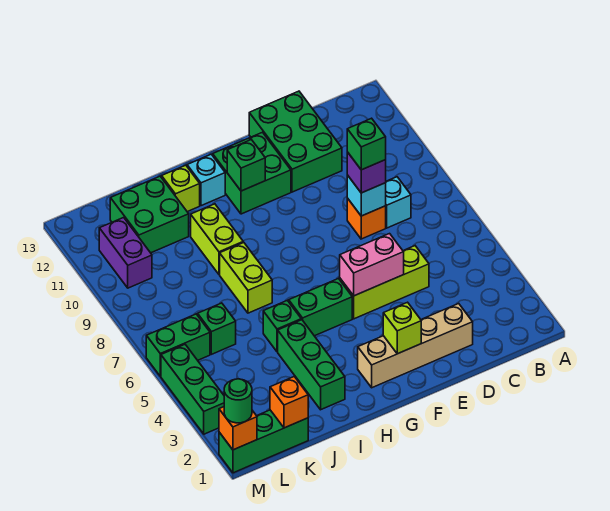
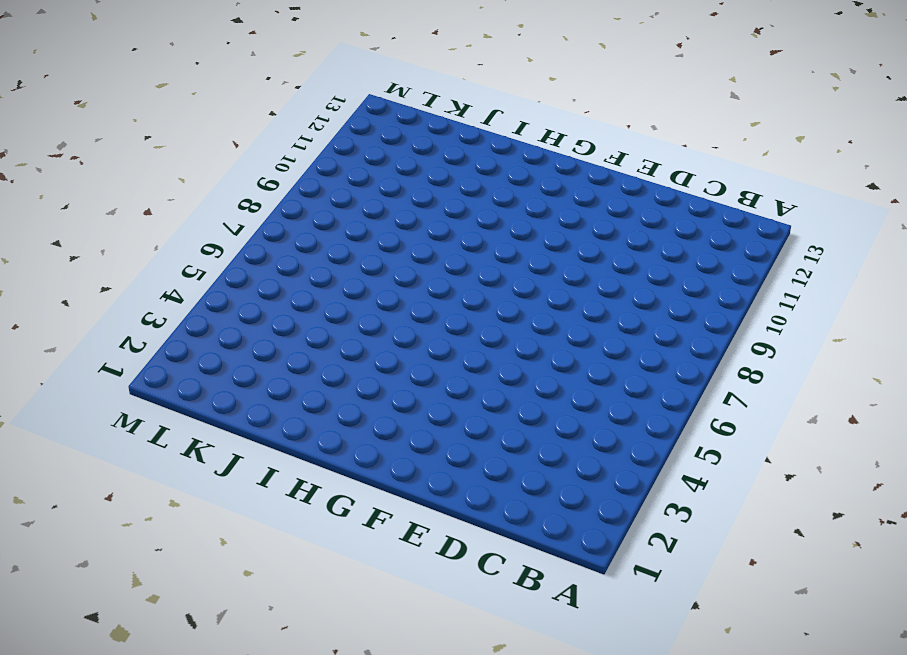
none -> cyan 1x1 brick [386,177,411,228]
none -> tan 1x4 brick [358,304,473,388]
none -> lime 1x3 brick [340,246,429,319]

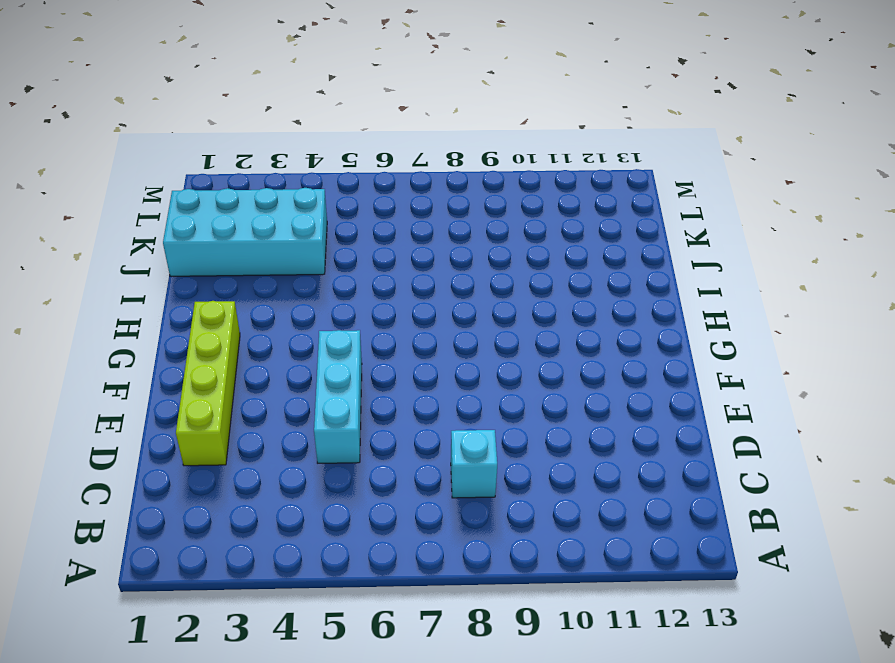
lime 1x4 brick [176,301,240,466] -> tan 1x4 brick [358,304,473,388]
cyan 1x3 brick [314,330,362,463] -> lime 1x3 brick [340,246,429,319]
cyan 2x4 brick [163,188,327,276] -> green 1x3 brick [219,410,308,473]
none -> orange 1x1 brick [347,198,386,239]
none -> green 2x3 brick [249,91,342,192]
none -> green 2x2 brick [213,132,291,214]

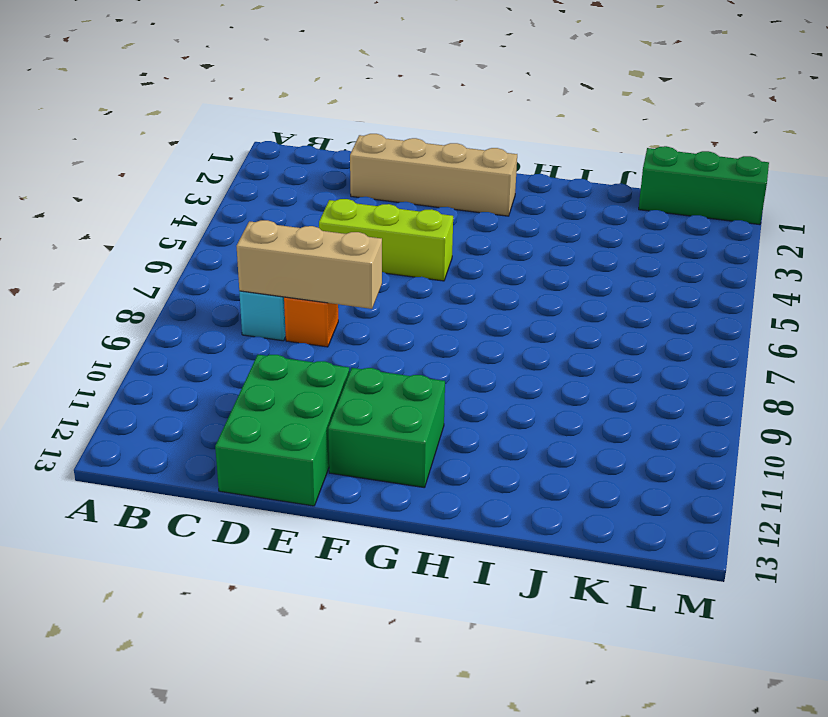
tan 1x3 brick [237,220,382,309] -> cyan 1x1 brick [347,175,386,216]
none -> green 1x2 brick [289,279,352,336]
none -> cyan 1x1 brick [187,154,225,206]
none -> green 1x3 brick [278,320,345,410]

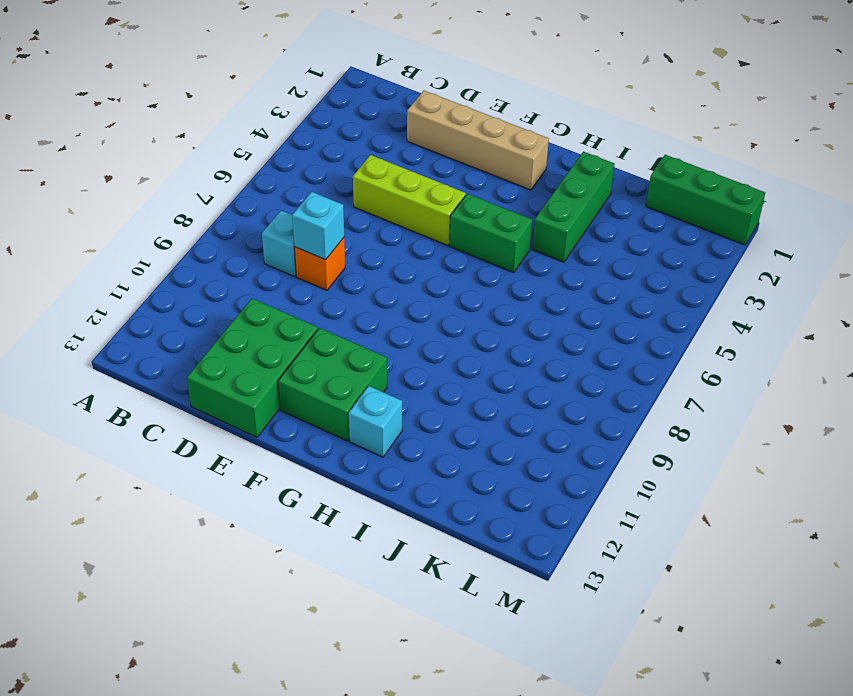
none -> green 1x1 brick [263,300,301,352]
none -> lime 1x2 brick [220,242,272,313]
none -> lime 1x2 brick [191,204,243,275]

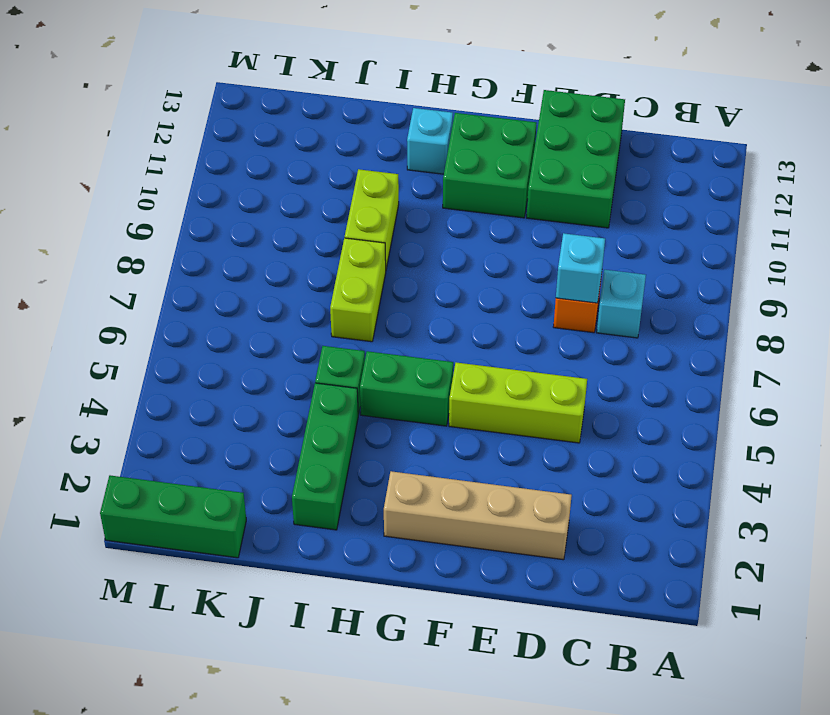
none -> lime 1x1 brick [162,165,200,212]
none -> green 2x2 brick [110,176,189,253]
none -> green 1x1 brick [198,303,236,354]

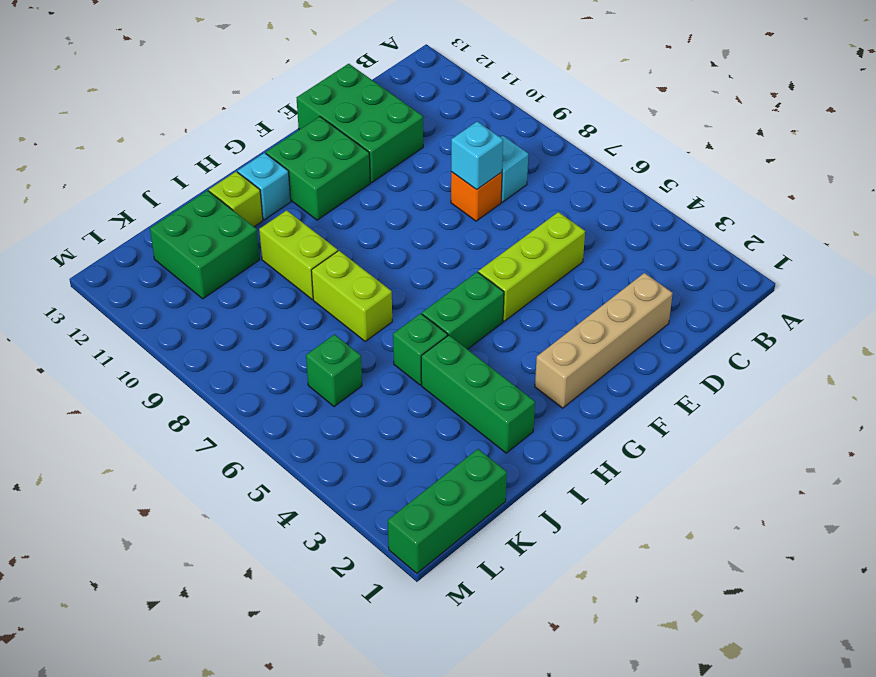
none -> green 1x2 brick [146,314,210,376]
none -> purple 1x2 brick [99,217,152,288]
none -> green 1x3 brick [161,345,224,434]

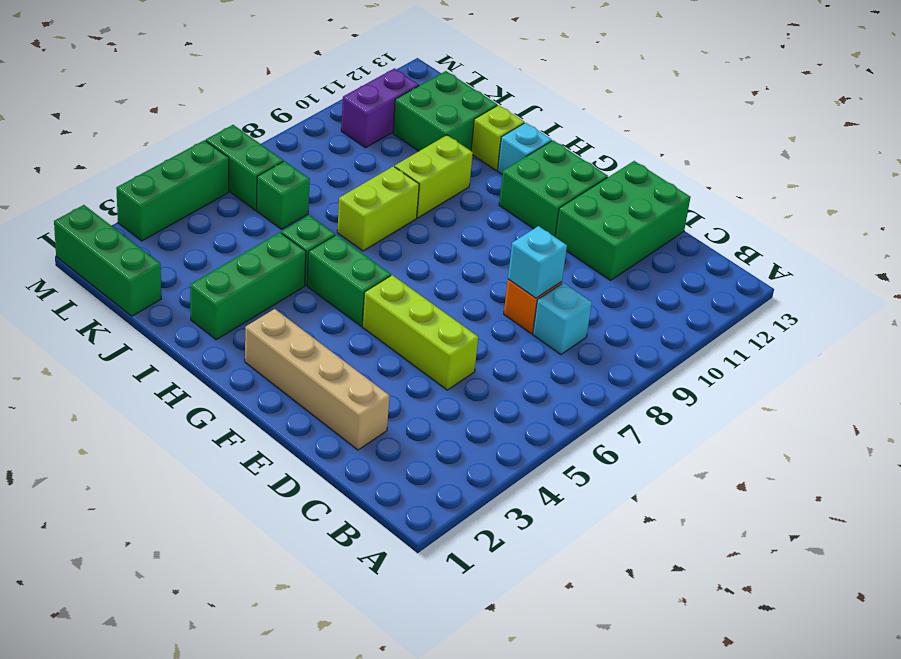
none -> pink 1x2 brick [340,234,404,296]
none -> lime 1x1 brick [383,302,421,354]
none -> green 1x1 brick [227,140,265,191]

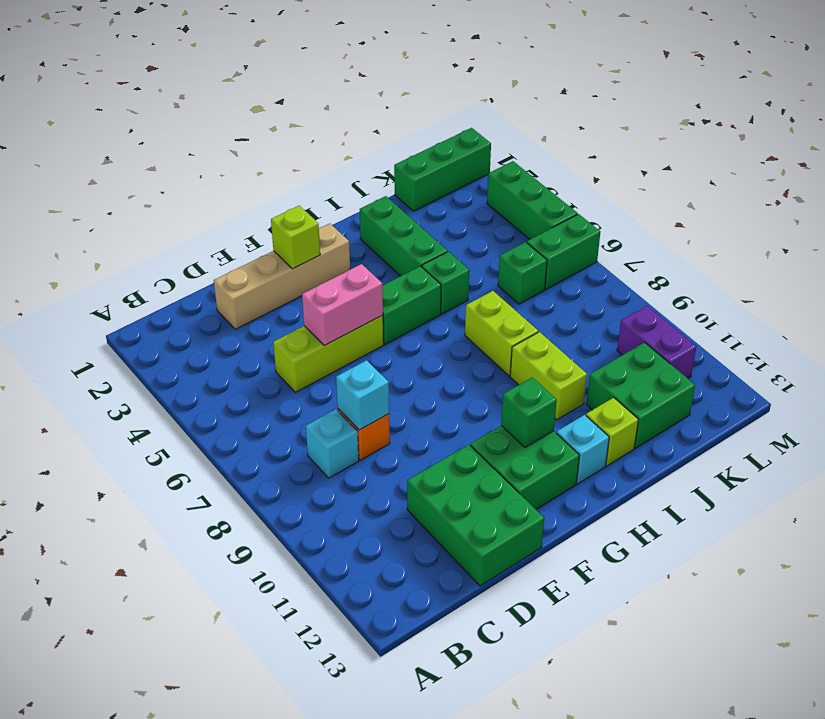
none -> orange 1x1 brick [270,377,308,428]
none -> orange 1x1 brick [219,407,257,450]
none -> purple 1x1 brick [347,152,386,193]

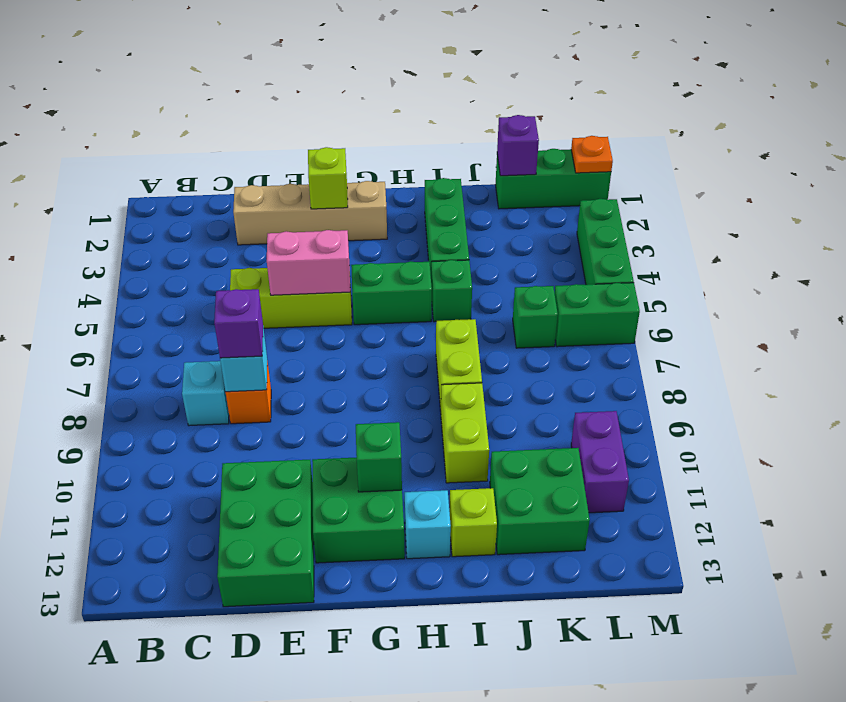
purple 1x1 brick [497,115,539,176] -> orange 1x1 brick [270,377,308,428]
orange 1x1 plate [571,136,613,173] -> orange 1x1 brick [219,407,257,450]
none -> green 1x1 round brick [224,379,252,423]
none -> green 1x1 brick [347,118,386,170]

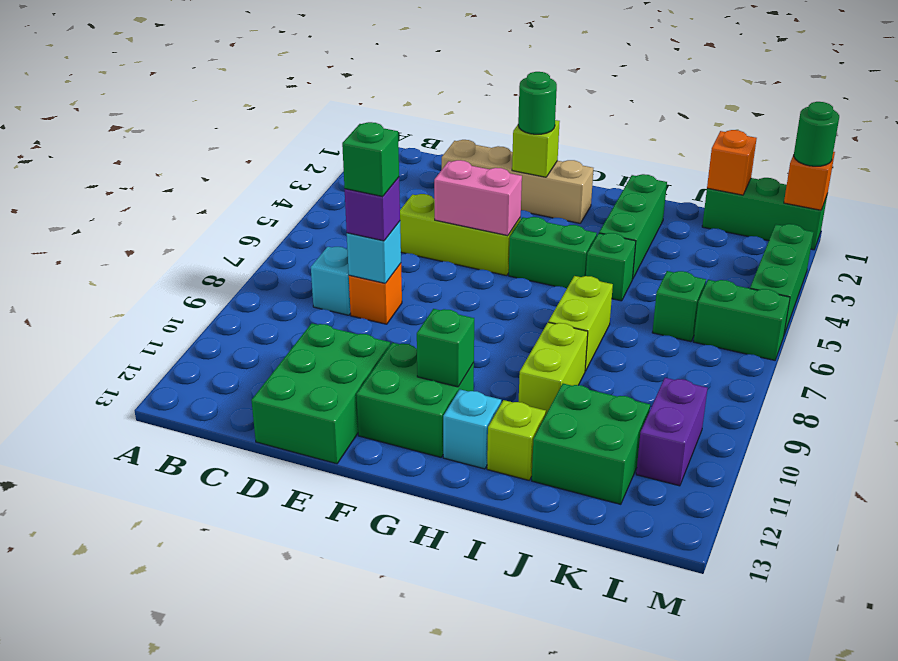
green 1x1 round brick [518,72,557,134] -> none

